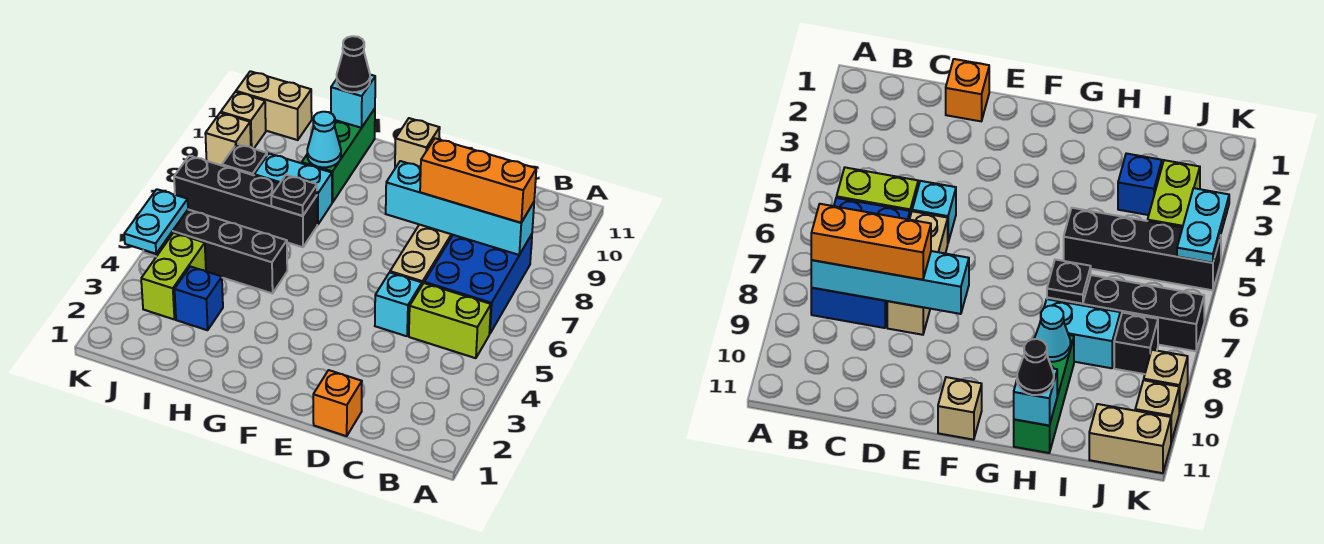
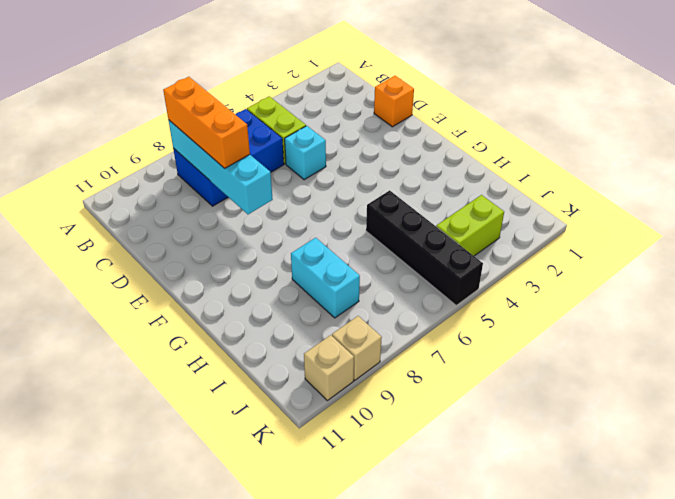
none -> tan 1x3 brick [390,225,453,285]
none -> tan 1x1 brick [395,118,440,168]
none -> black 1x4 brick [174,156,317,247]

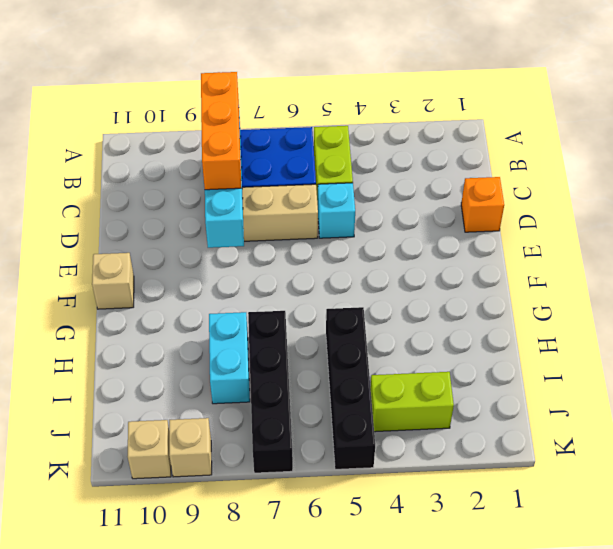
none -> green 1x3 brick [302,109,375,203]
none -> blue 1x1 brick [175,266,223,330]
none -> black 1x1 brick [222,144,267,175]

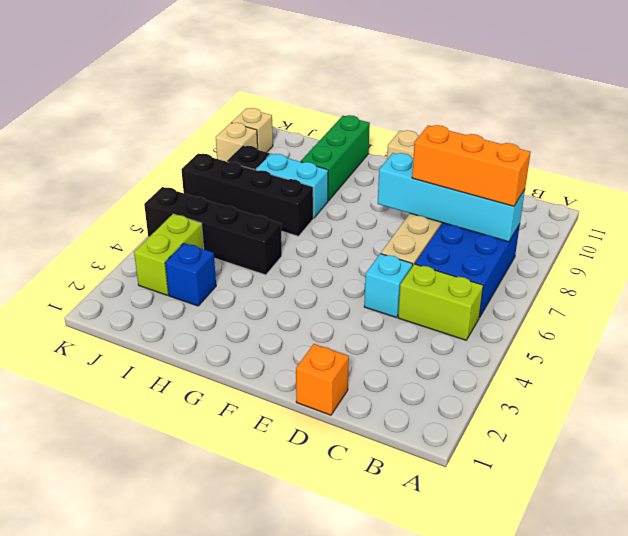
none -> tan 1x2 brick [236,71,312,140]
none -> black 1x1 plate [271,175,317,216]
none -> cyan 1x1 cone [307,112,341,167]

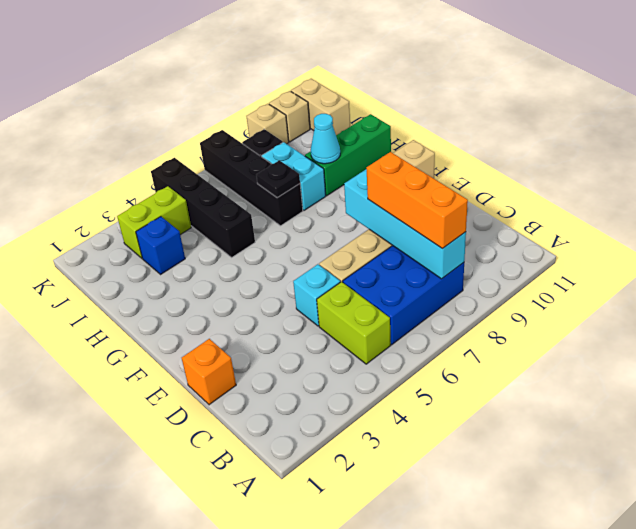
none -> cyan 1x1 brick [331,75,375,128]
none -> cyan 1x2 plate [124,189,188,254]
none -> black 1x1 cone [337,36,370,92]

